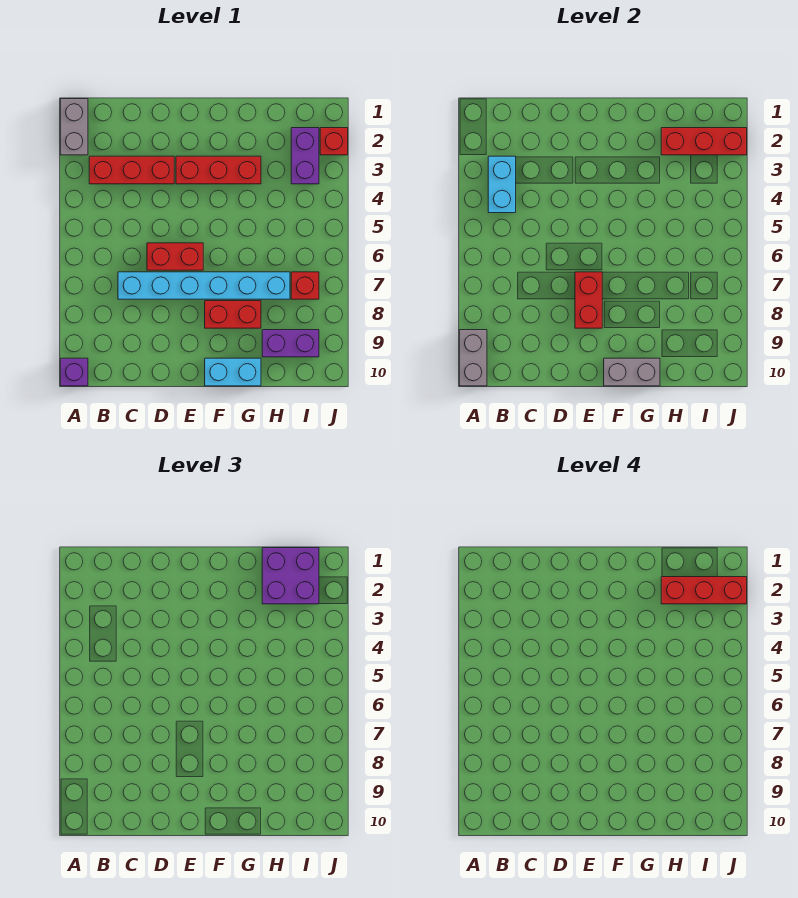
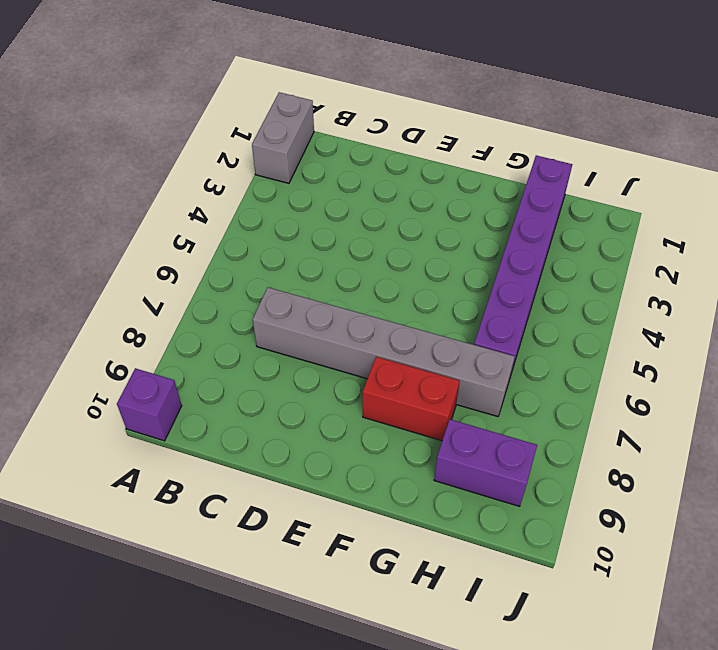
grey 1x6 brick [253,287,515,417] -> cyan 1x6 brick [118,272,290,299]
purple 1x6 brick [474,155,572,376] -> none
none -> red 1x3 brick [89,156,174,184]
none -> red 1x2 brick [147,243,203,270]
none -> red 1x3 brick [176,156,261,184]

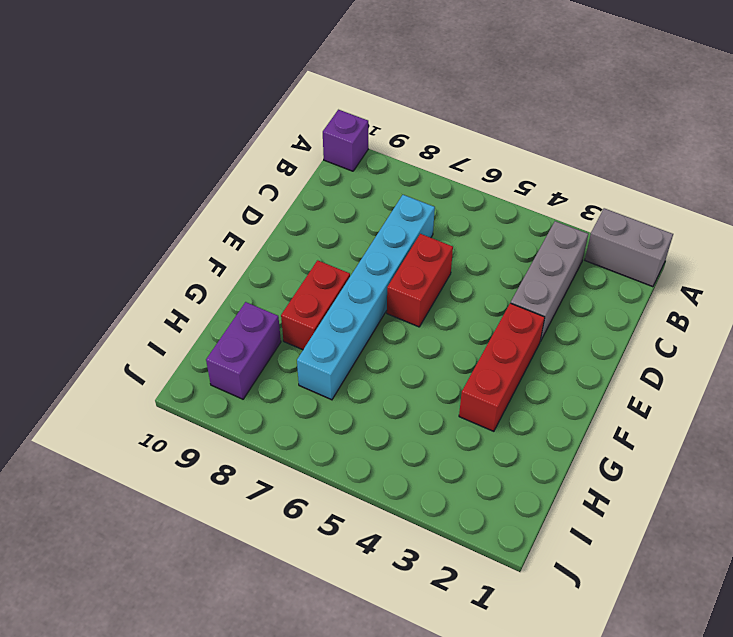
grey 1x3 brick [511,221,588,342] -> red 1x3 brick [89,156,174,184]
none -> cyan 1x2 brick [205,358,261,386]
none -> purple 1x2 brick [291,128,319,184]
none -> red 1x1 brick [291,272,319,299]

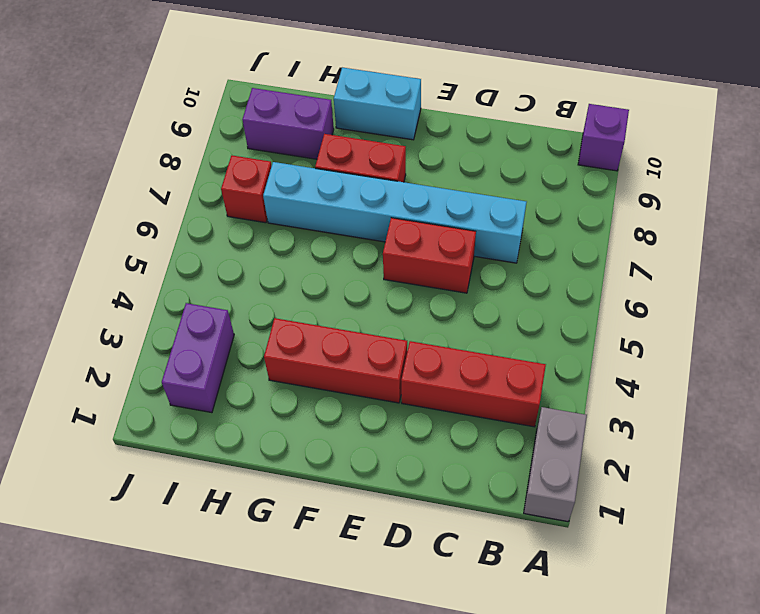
none -> red 1x1 brick [320,128,348,155]
none -> grey 1x2 brick [459,330,487,386]
none -> cyan 1x2 brick [488,156,516,213]

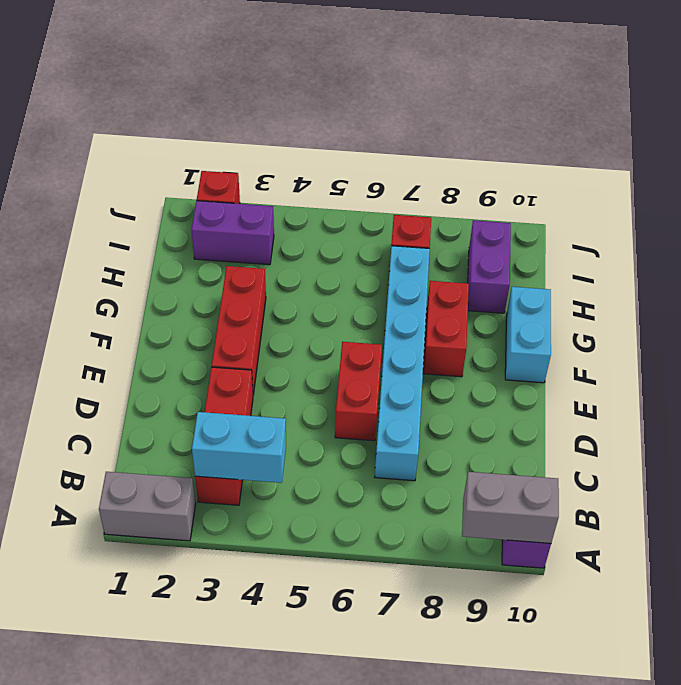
none -> red 1x2 brick [575,272,602,328]
none -> grey 1x2 brick [604,358,660,386]
none -> red 1x3 brick [661,128,747,155]

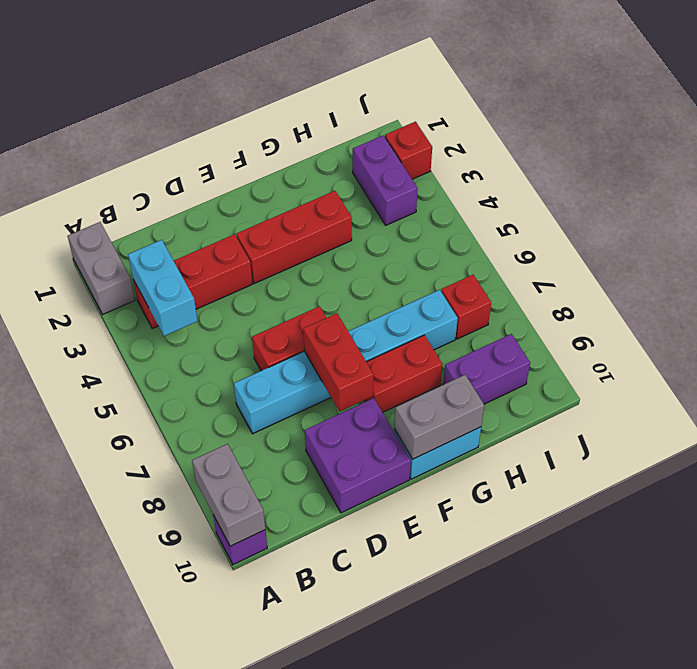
purple 2x2 brick [305,398,411,513] -> purple 2x2 brick moved to [262,548,319,604]
none -> red 1x3 brick [661,128,747,155]
none -> red 1x3 brick [661,577,747,604]

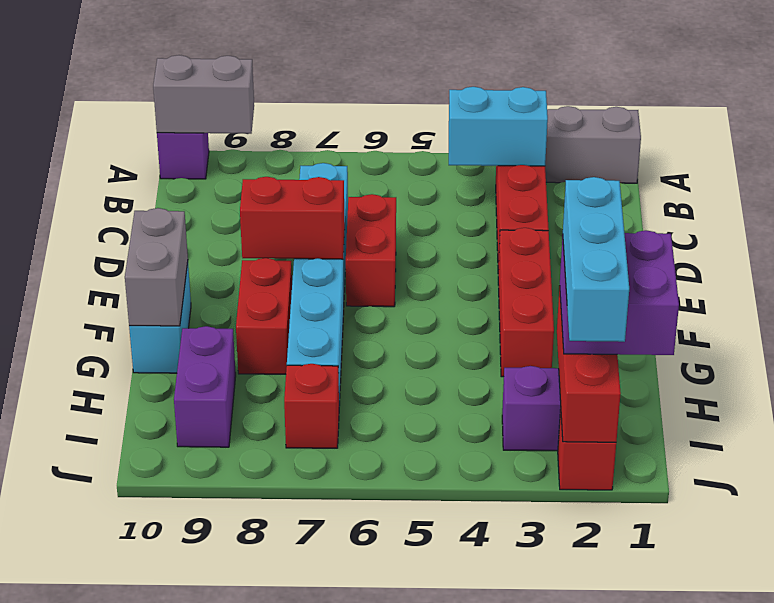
cyan 1x3 brick [563,177,629,342] -> red 1x3 brick [661,577,747,604]

